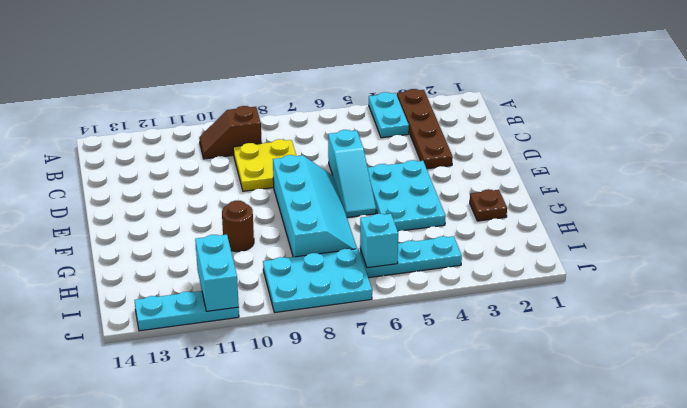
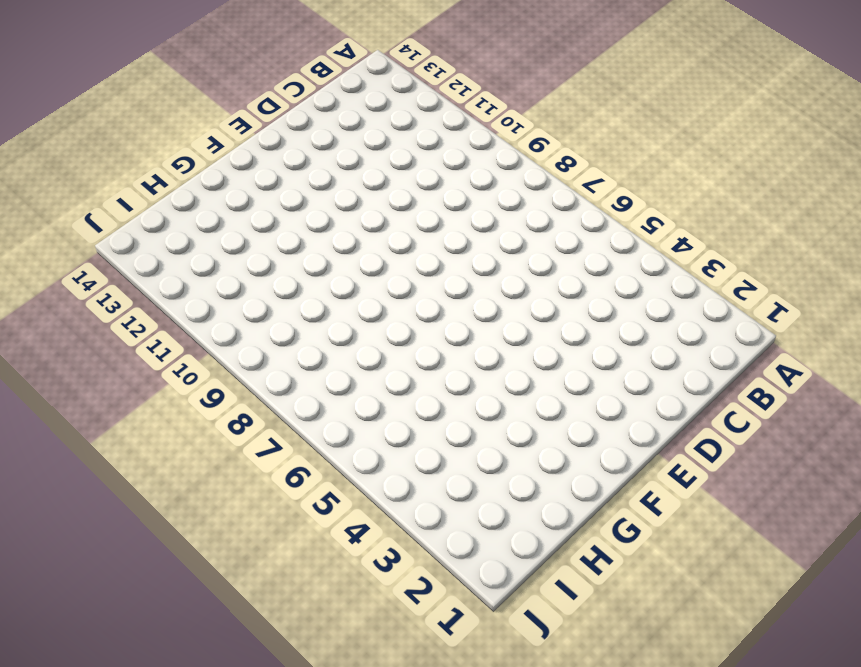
none -> brown 1x4 plate [397,89,453,169]
none -> cyan 1x2 plate [369,92,409,138]
none -> brown 1x2 slope [199,106,262,159]

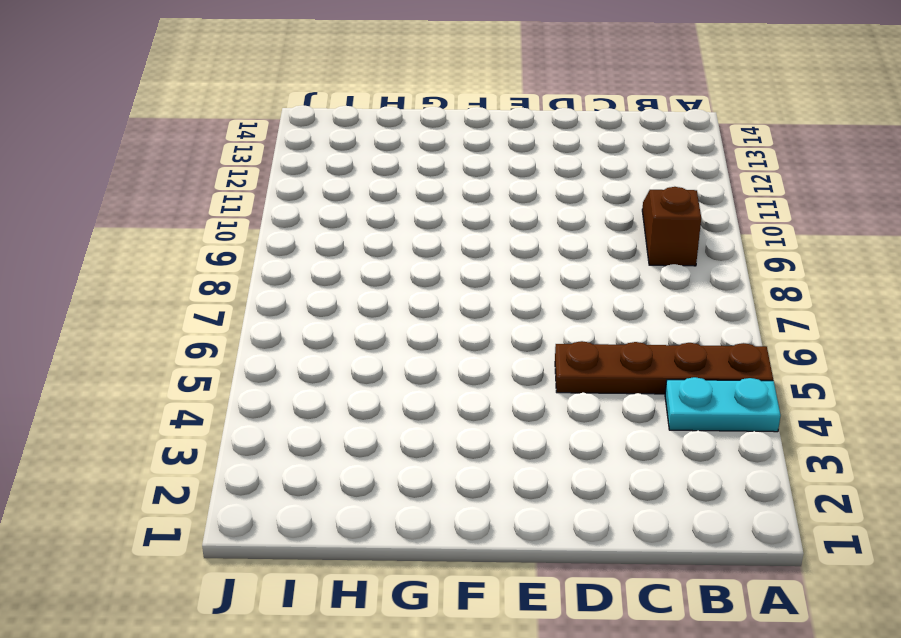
brown 1x4 plate [555,341,773,394] -> brown 1x4 plate moved to [397,89,453,169]
none -> yellow 2x2 plate [233,139,296,191]
none -> cyan 1x3 slope [328,130,376,217]
none -> cyan 2x3 plate [368,160,445,231]

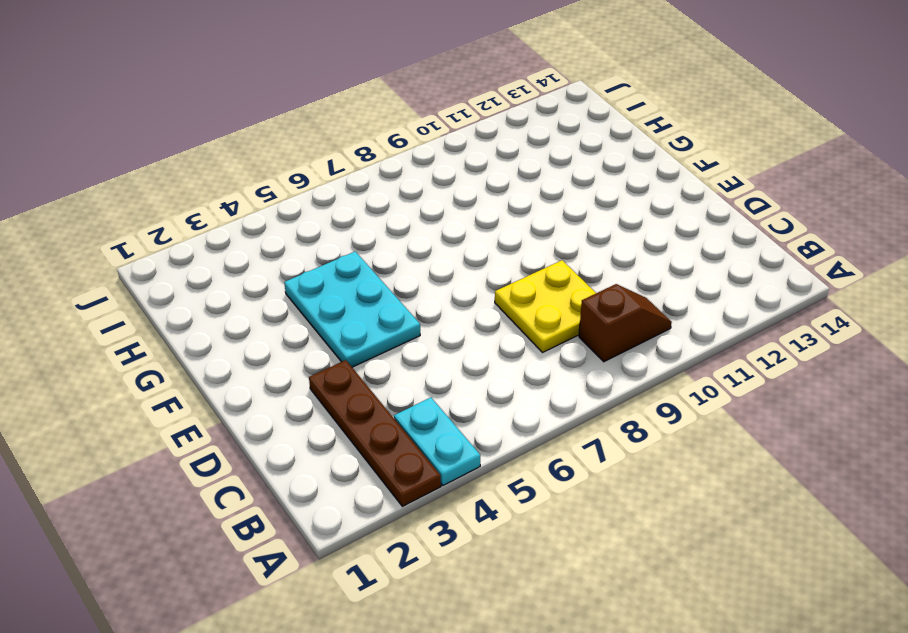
none -> cyan 1x3 slope [328,130,376,217]
none -> cyan 2x4 slope [273,155,357,257]
none -> brown 1x1 plate [470,190,507,221]

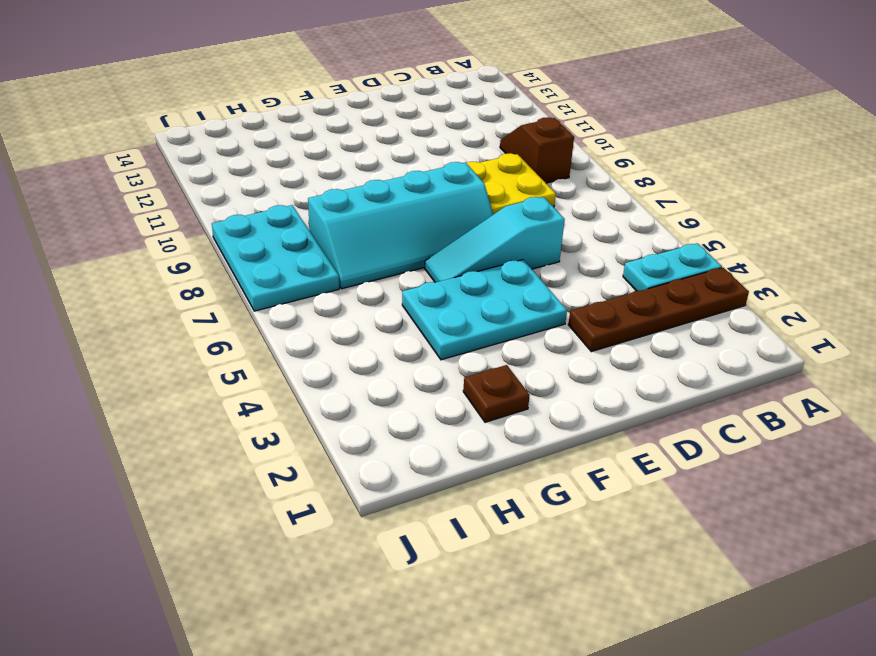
none -> brown 1x1 round brick [222,200,254,252]
none -> cyan 1x3 plate [360,236,462,278]
none -> cyan 1x3 plate [135,291,239,331]

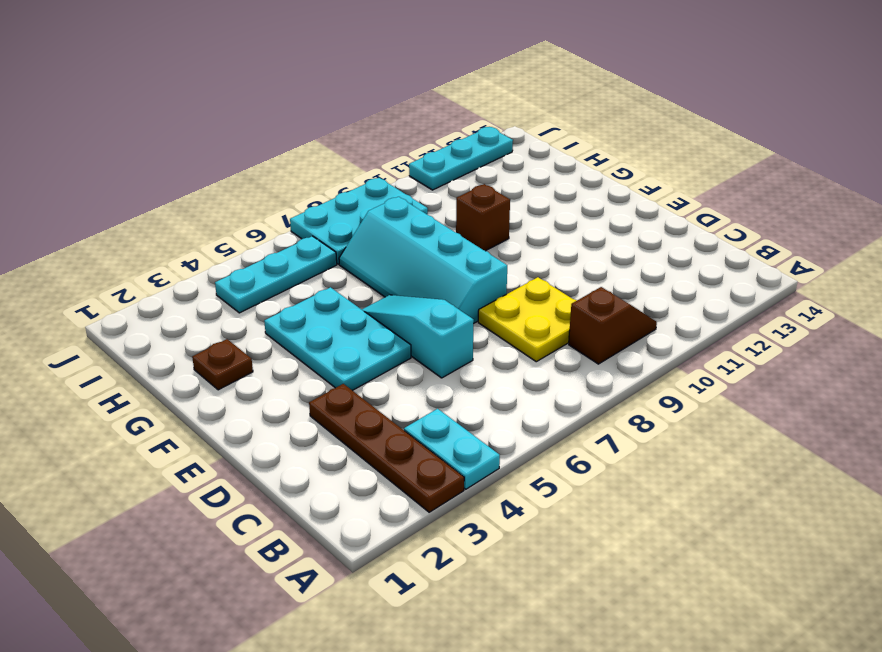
brown 1x1 brick [456,184,510,251] -> brown 1x1 round brick [222,200,254,252]
none -> cyan 1x1 brick [360,214,398,268]
none -> cyan 1x2 brick [195,235,239,311]

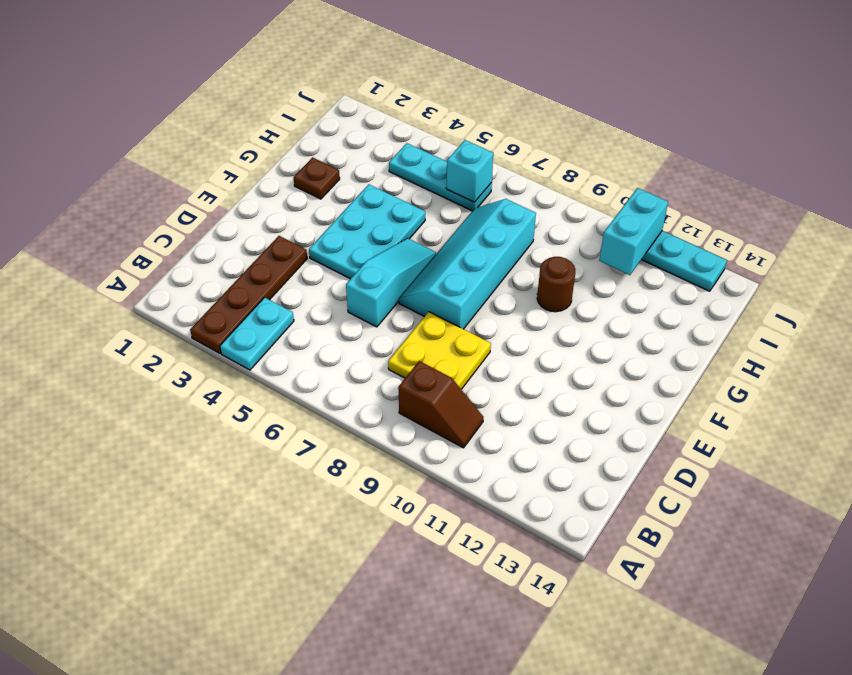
none -> cyan 2x3 plate [263,249,372,312]

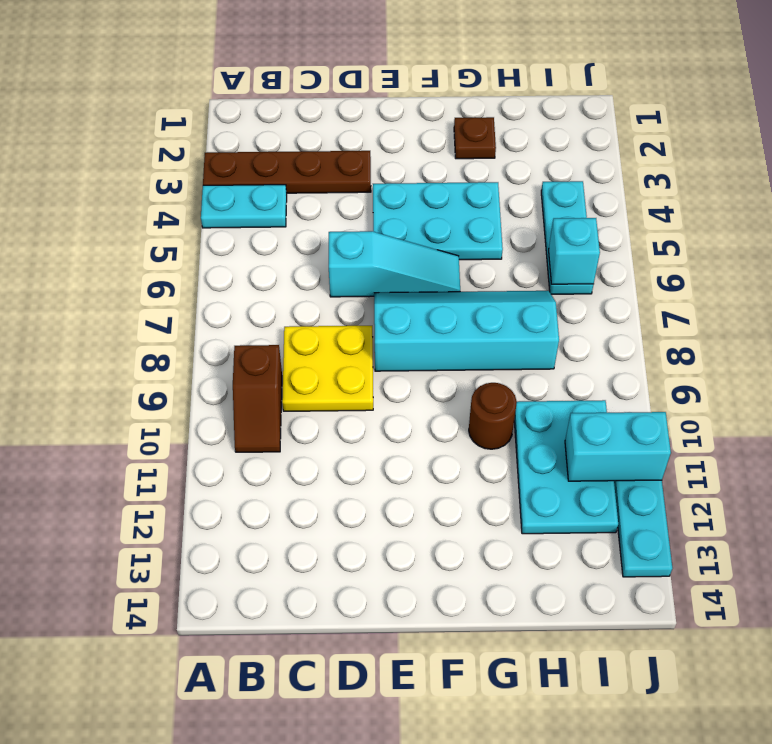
cyan 2x3 plate [514,400,618,534] -> cyan 2x3 plate moved to [263,249,372,312]

